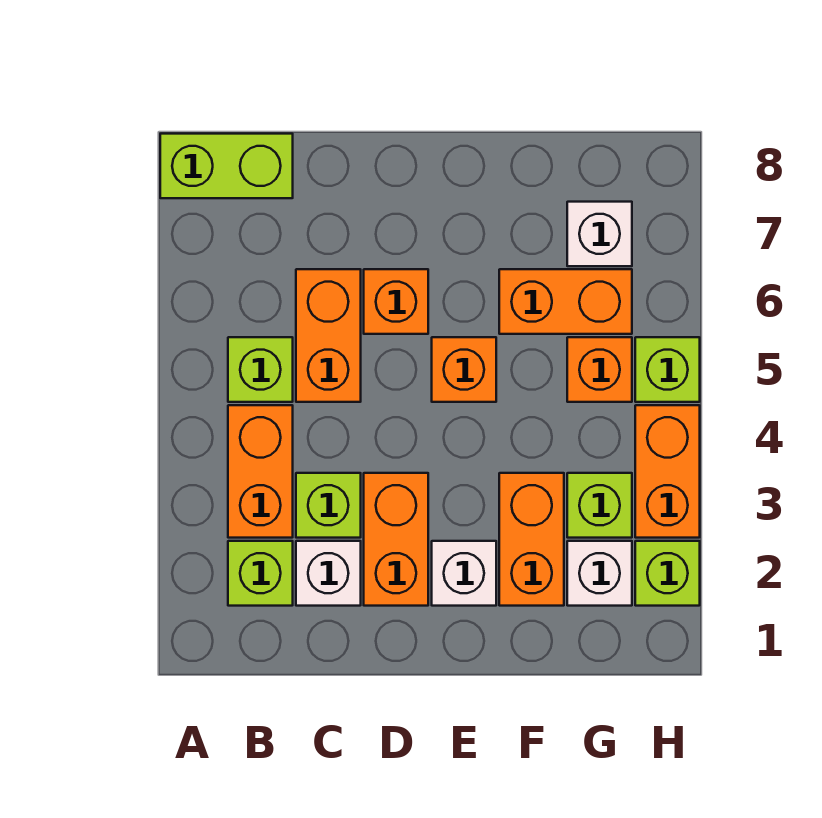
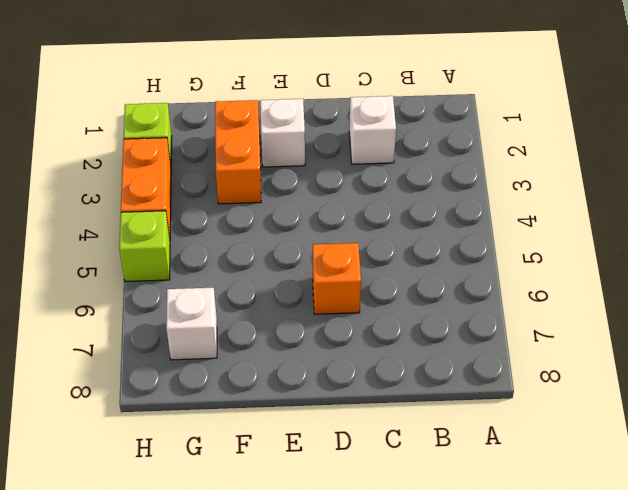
none -> lime 1x2 brick [160,134,293,198]
none -> lime 1x1 brick [228,541,293,606]
none -> orange 1x2 brick [228,405,293,538]

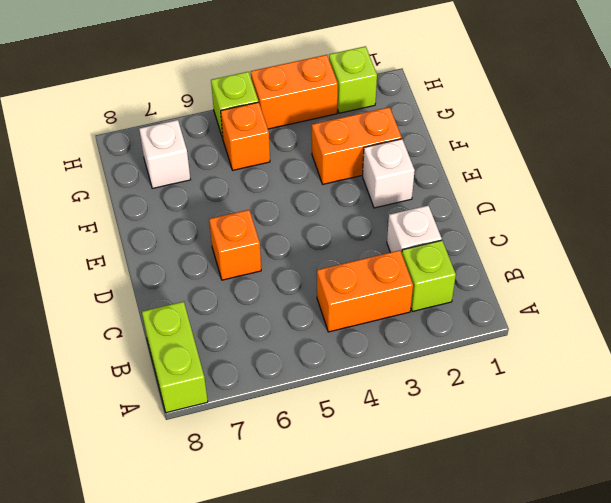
none -> lime 1x1 brick [228,337,293,402]
none -> lime 1x1 brick [296,473,361,538]
none -> orange 1x2 brick [296,269,361,402]

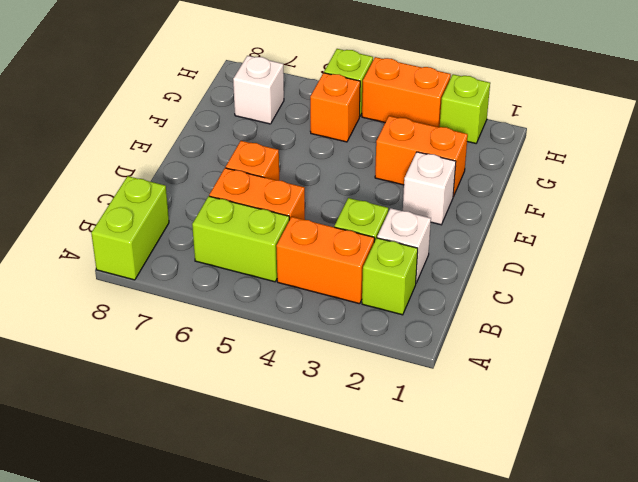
lime 1x2 brick [192,196,289,282] -> lime 1x1 brick [228,337,293,402]
none -> orange 1x2 brick [364,473,428,606]
none -> orange 1x1 brick [432,337,496,402]
none -> orange 1x2 brick [499,269,632,334]

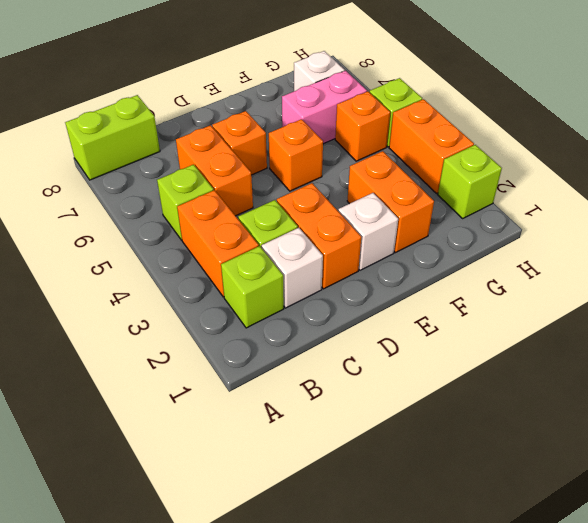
pink 1x2 brick [282,71,367,144] -> orange 1x2 brick [499,269,632,334]
none -> white 1x1 brick [567,541,632,606]
none -> lime 1x1 brick [567,473,632,538]

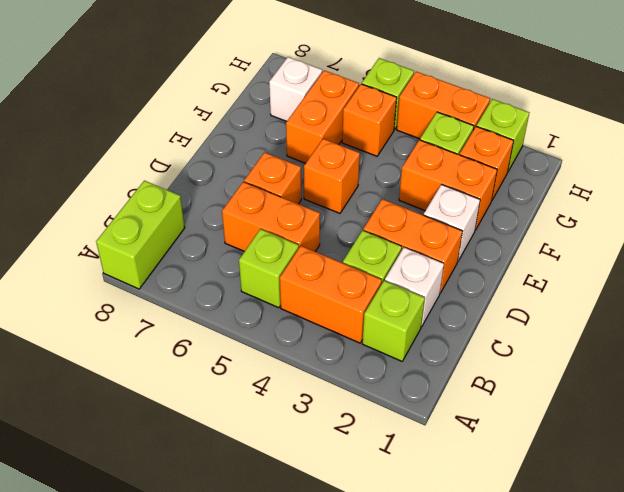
orange 1x1 brick [460,126,514,200] -> white 1x1 brick [567,541,632,606]

